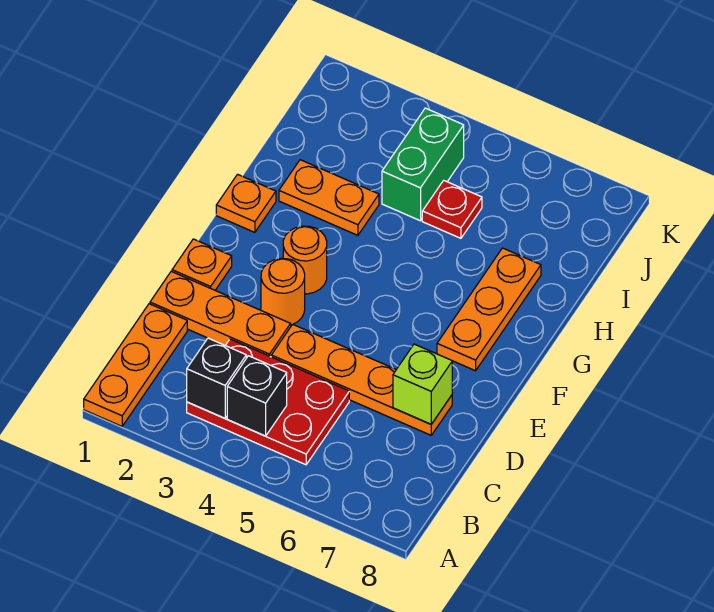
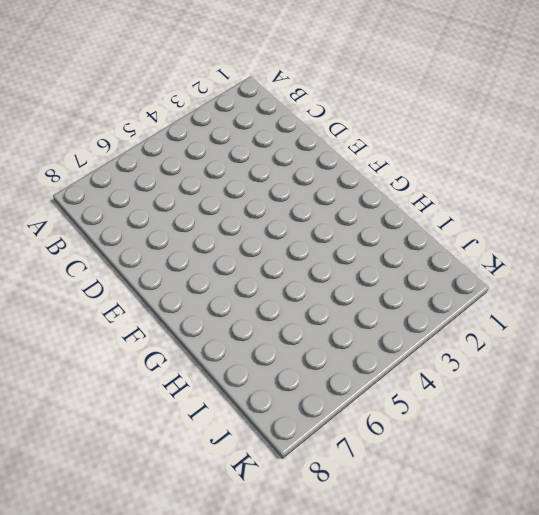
none -> orange 1x3 plate [84,304,187,426]
none -> red 2x3 plate [187,339,349,465]
none -> orange 1x3 plate [150,271,291,357]

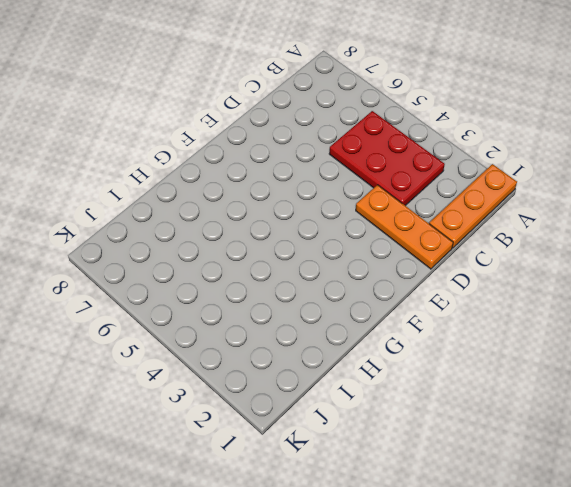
none -> orange 1x4 plate [271,324,452,435]
none -> orange 1x1 plate [172,239,232,290]
none -> orange 1x1 round brick [261,258,305,325]

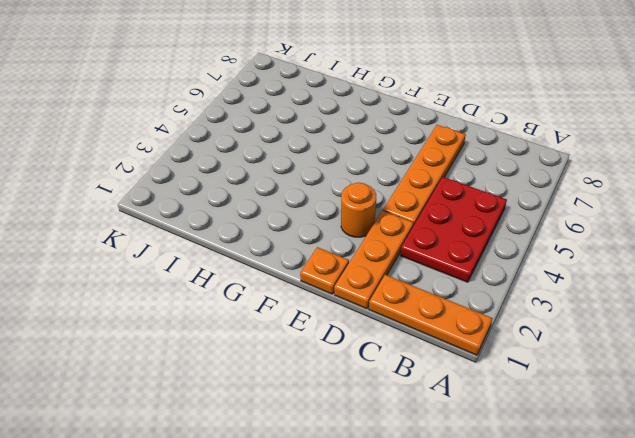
none -> orange 1x1 round brick [283,226,327,294]
none -> orange 1x3 plate [437,248,541,371]
none -> orange 1x1 plate [216,174,276,232]

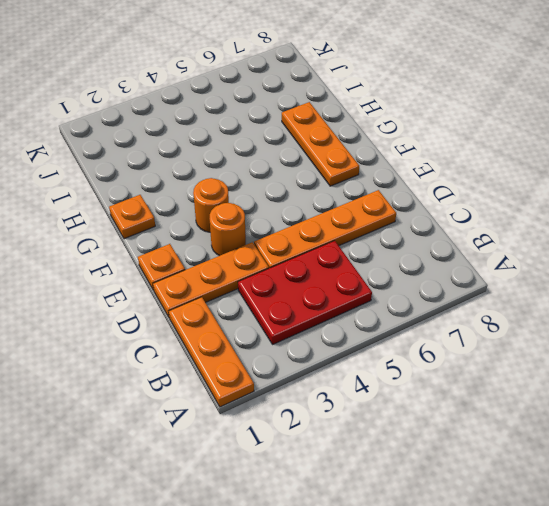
none -> orange 1x2 plate [279,160,379,235]
none -> green 1x2 brick [382,108,464,221]
none -> red 1x1 plate [422,180,482,238]

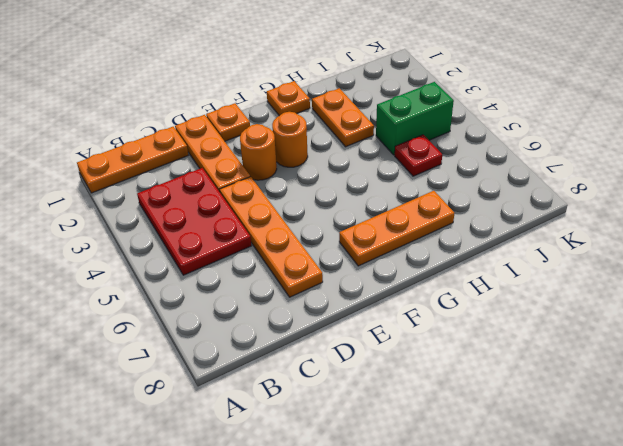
none -> black 1x1 brick [187,338,246,418]
none -> black 1x1 brick [227,356,287,436]
none -> lime 1x1 brick [393,344,452,424]

